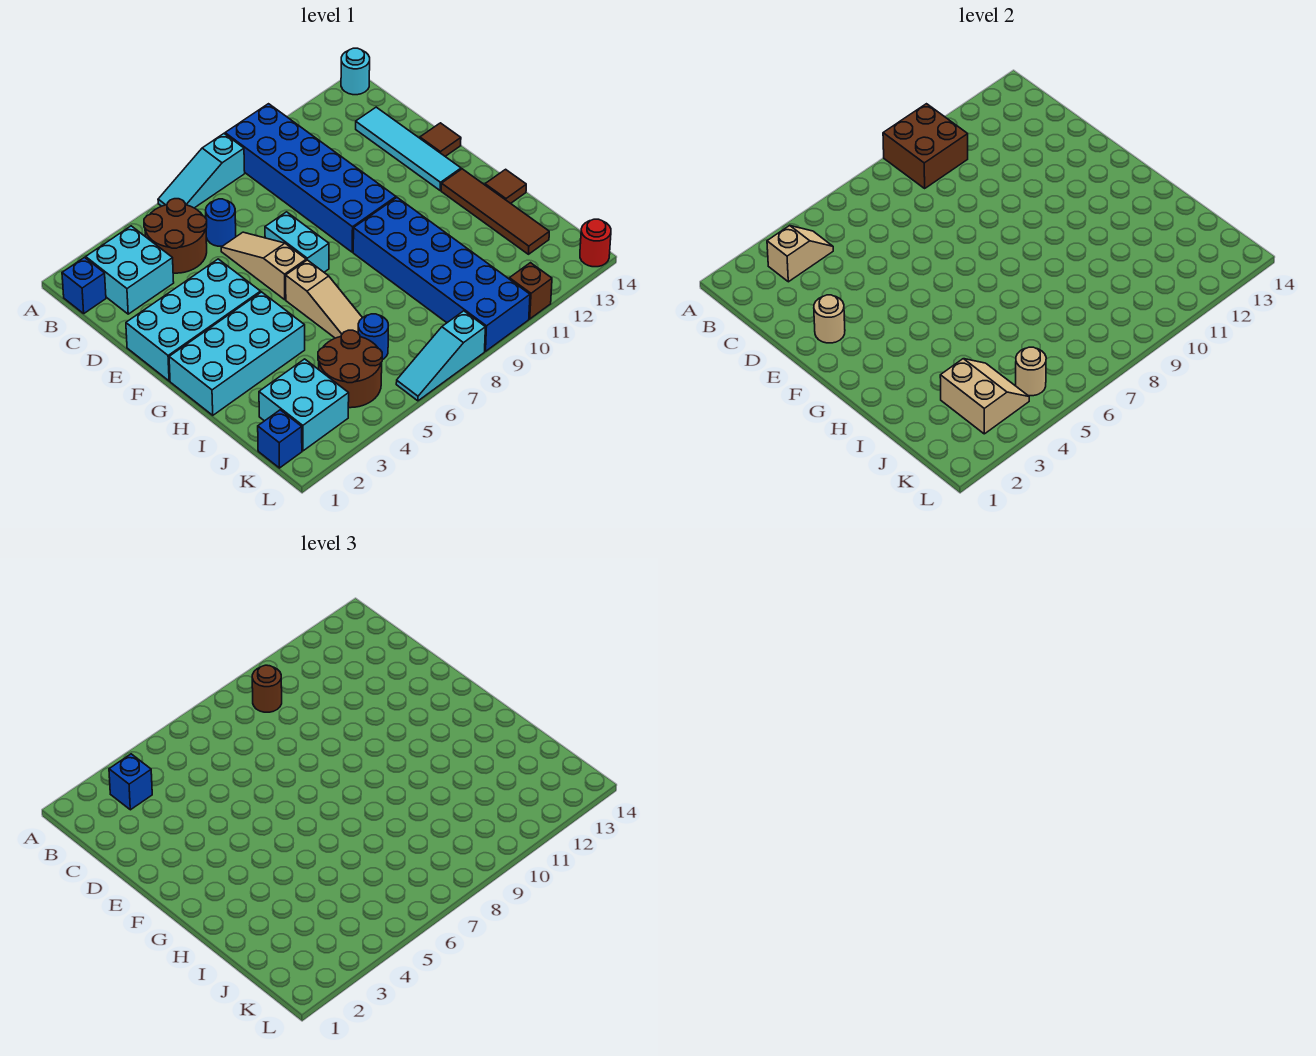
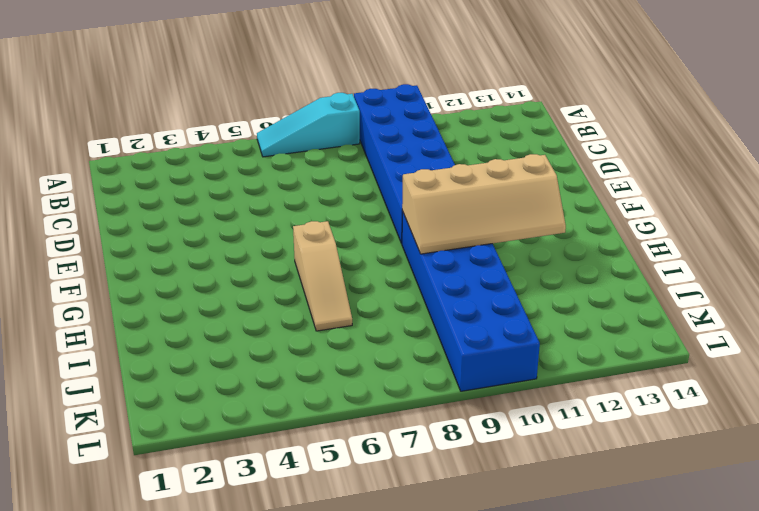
tan 2x4 slope [402,154,566,254] -> none
none -> cyan 1x1 round brick [341,48,370,95]
none -> blue 1x1 brick [62,258,106,313]
none -> cyan 2x2 brick [86,226,174,314]
none -> brown 2x2 round brick [144,199,207,273]

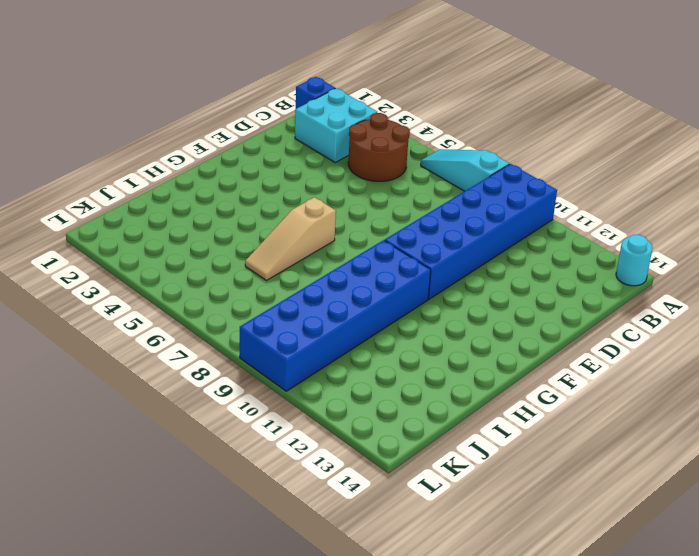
none -> blue 1x1 round brick [206,199,236,246]
none -> cyan 1x4 tile [356,107,461,190]
none -> tan 1x3 slope [221,232,306,300]
none -> cyan 2x4 brick [126,259,261,381]

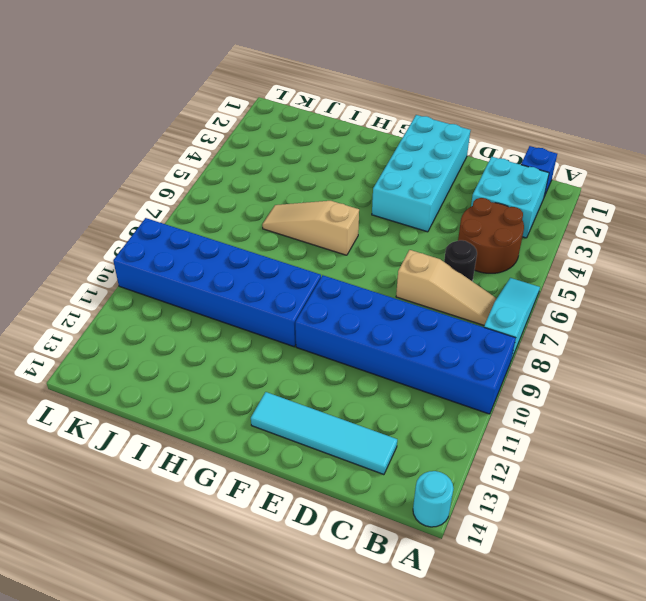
tan 1x3 slope [396,250,497,325] -> tan 1x3 slope moved to [221,232,306,300]
black 1x1 round brick [444,240,477,281] -> blue 1x1 round brick [206,199,236,246]
none -> cyan 1x2 brick [265,212,329,272]
none -> brown 1x1 tile [420,123,461,156]
none -> cyan 2x4 brick [169,292,305,415]
none -> brown 1x4 tile [441,169,549,254]

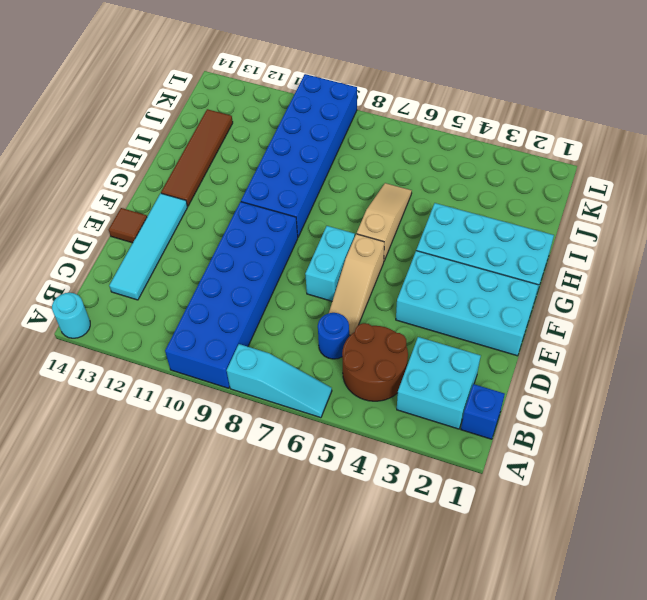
none -> brown 1x1 tile [485,169,526,203]
none -> cyan 2x2 brick [259,359,349,451]
none -> brown 2x2 round brick [318,330,382,408]
none -> blue 1x1 round brick [358,314,388,360]

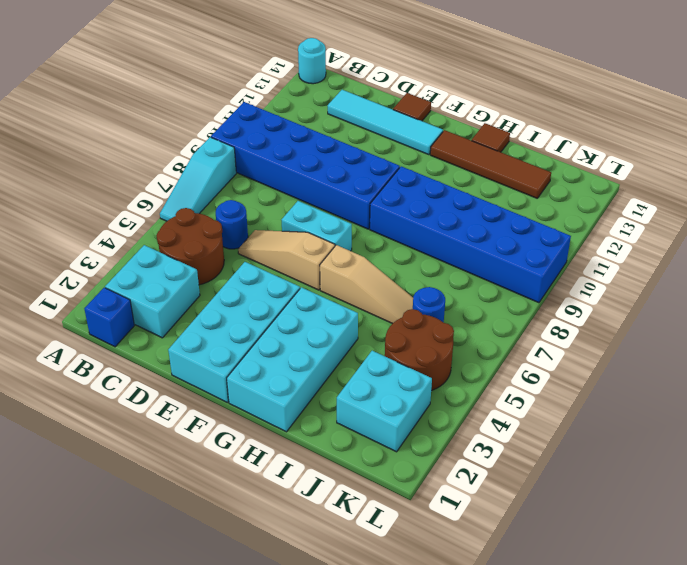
none -> blue 1x1 brick [258,410,302,468]
none -> cyan 1x3 slope [396,311,485,401]
none -> brown 1x1 brick [509,263,552,319]
none -> red 1x1 round brick [580,219,611,267]

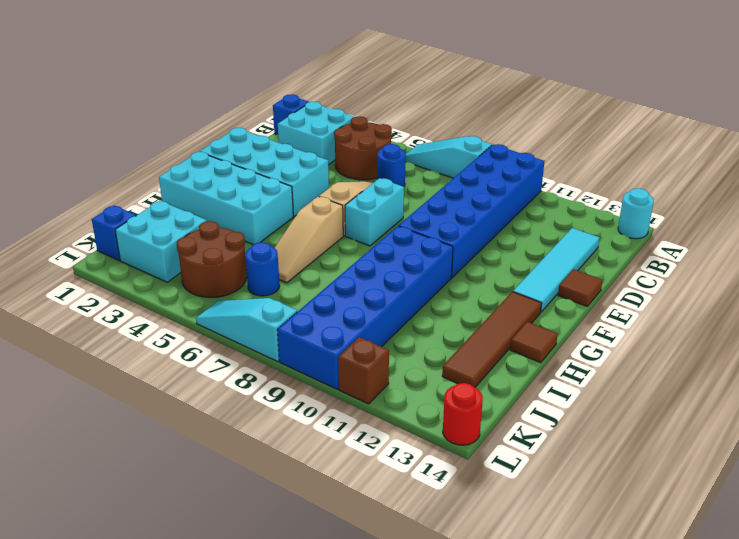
none -> brown 2x2 brick [883,104,968,188]
none -> tan 1x2 slope [767,226,833,282]
none -> tan 1x1 round brick [814,295,845,343]
none -> tan 2x2 slope [940,359,1029,434]

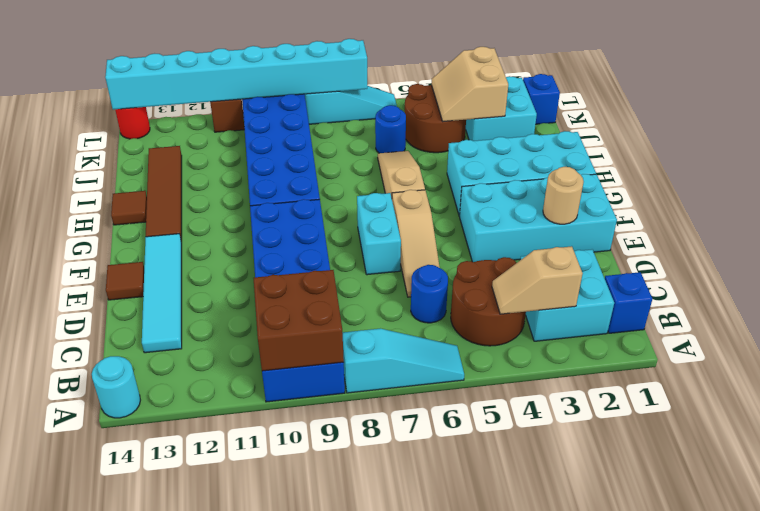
cyan 1x8 brick [105,39,367,110] -> none
none -> tan 1x1 round brick [1016,347,1046,396]
none -> blue 1x1 brick [109,754,152,810]
none -> brown 1x1 round brick [252,665,282,712]

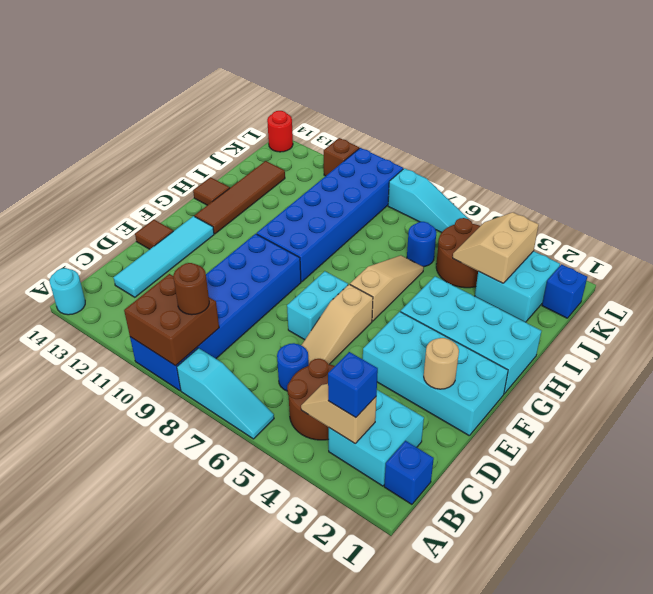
none -> tan 1x1 round brick [1016,347,1046,396]

